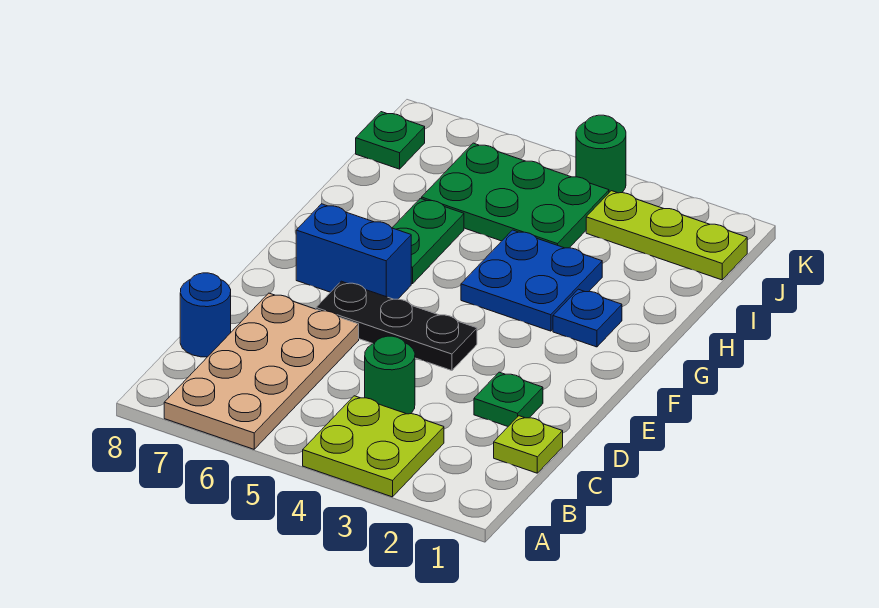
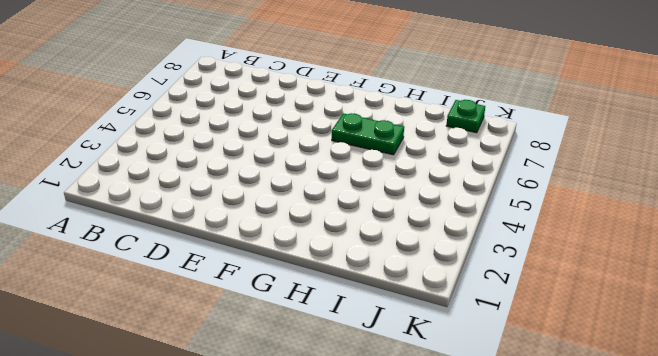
none -> lime 2x2 plate [303,396,444,497]
none -> tan 2x4 plate [164,293,359,449]
none -> lime 1x1 plate [494,416,563,473]

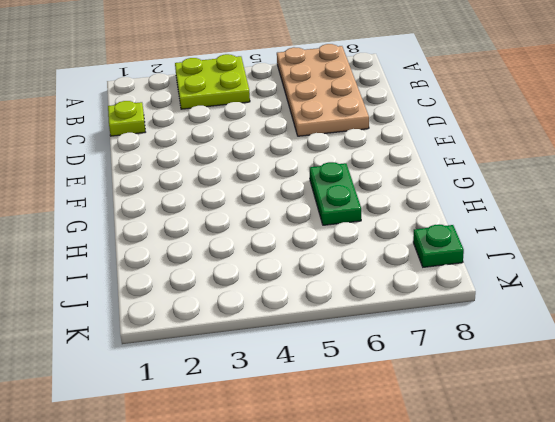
none -> green 1x1 round brick [365,336,415,414]
none -> blue 1x1 round brick [180,273,231,357]
none -> green 1x1 plate [474,372,543,426]

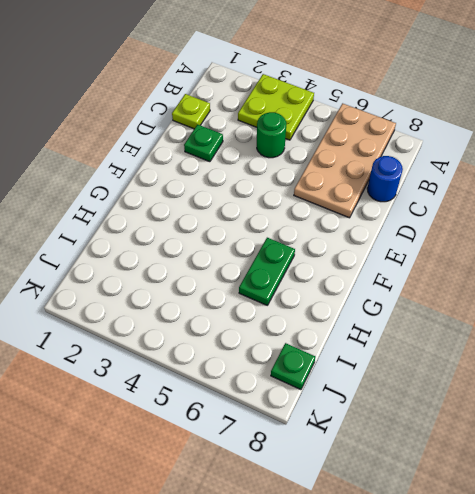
none -> black 1x3 plate [316,281,477,371]
none -> blue 1x2 brick [296,204,411,299]
none -> blue 1x1 plate [553,289,622,347]

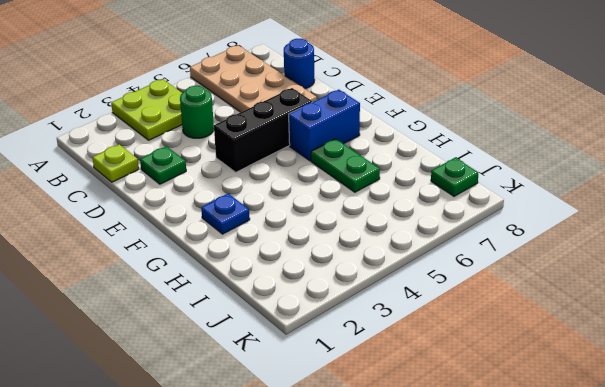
black 1x3 brick [214,88,312,172] -> black 1x3 plate [316,281,477,371]
none -> blue 2x2 plate [461,230,602,331]
none -> green 2x3 plate [422,143,609,248]
none -> lime 1x3 plate [586,191,747,280]

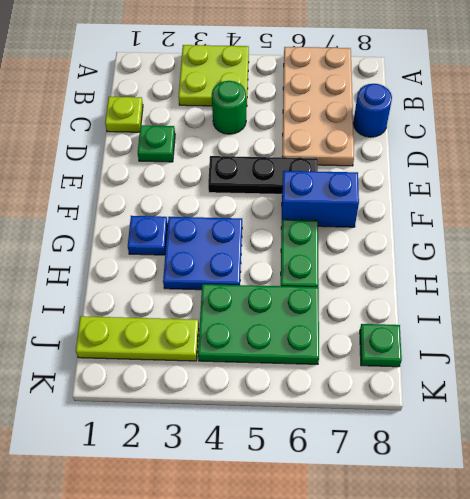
none -> green 1x1 round brick [576,115,626,193]

